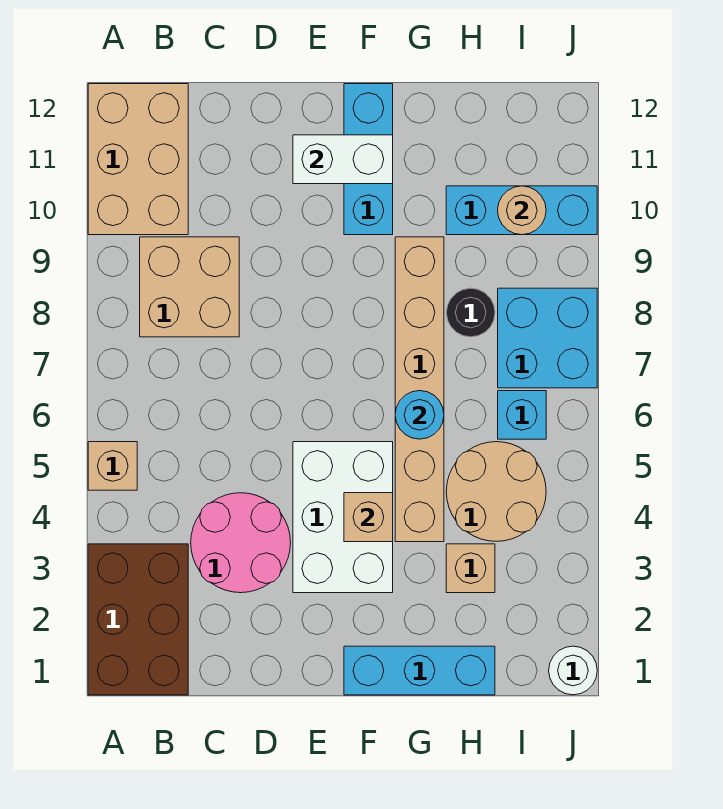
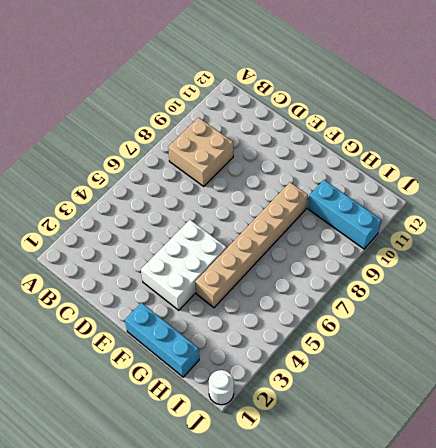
none -> brown 2x3 brick [88,544,188,695]
none -> tan 1x1 brick [88,442,137,490]
none -> tan 2x3 brick [88,84,188,235]

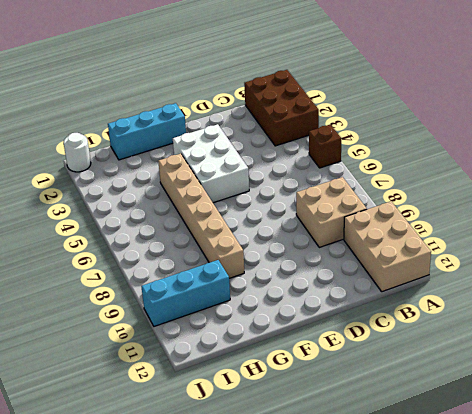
brown 1x1 brick [309,125,341,168] -> tan 1x1 brick [88,442,137,490]
none -> pink 2x2 round brick [191,493,291,593]
none -> cyan 1x3 brick [344,84,393,235]
none -> tan 1x1 brick [446,544,495,593]

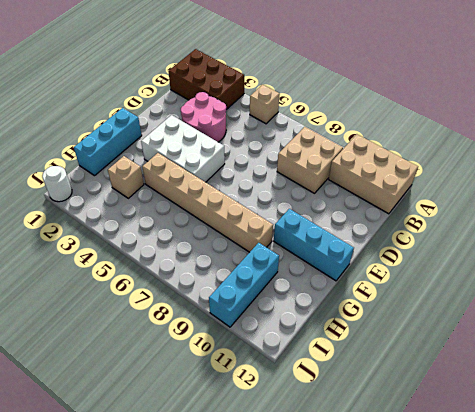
none -> tan 2x2 round brick [446,442,546,541]
none -> black 1x1 round brick [446,288,495,337]
none -> cyan 1x1 brick [498,391,546,439]

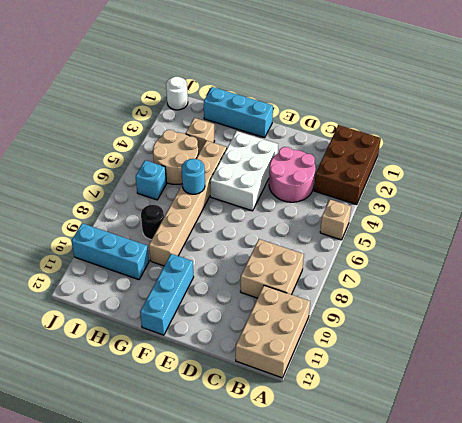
none -> cyan 2x2 brick [498,288,597,388]
none -> white 1x2 brick [293,135,393,184]
none -> tan 1x1 brick [344,493,393,542]

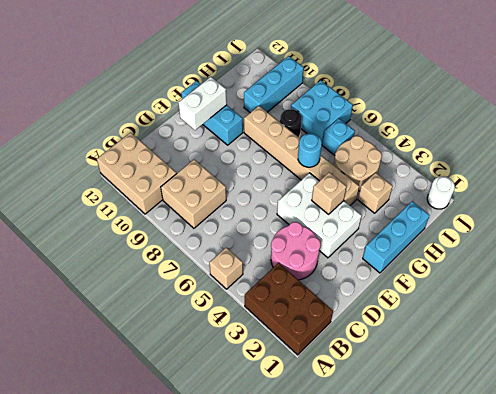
none -> tan 1x1 round brick [498,186,546,235]

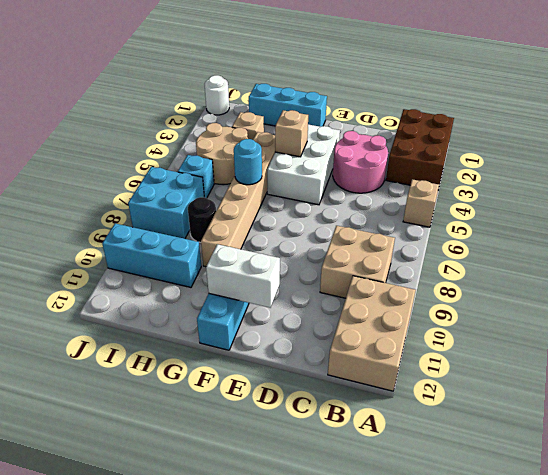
none -> tan 1x1 round brick [498,186,546,235]

